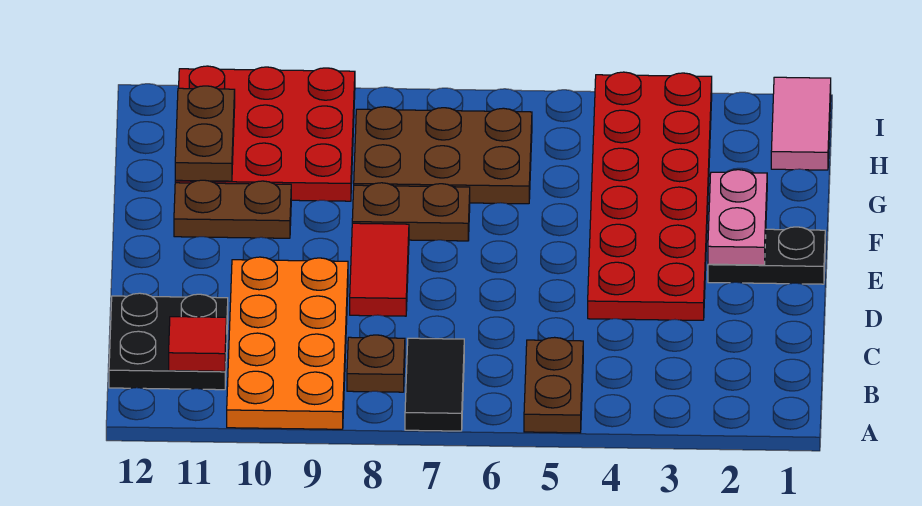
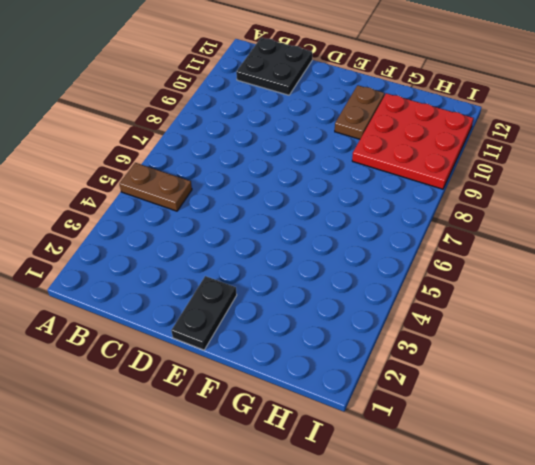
none -> black 1x2 tile [405,338,464,431]
none -> orange 2x4 plate [227,257,348,429]
none -> brown 1x1 plate [347,335,405,392]

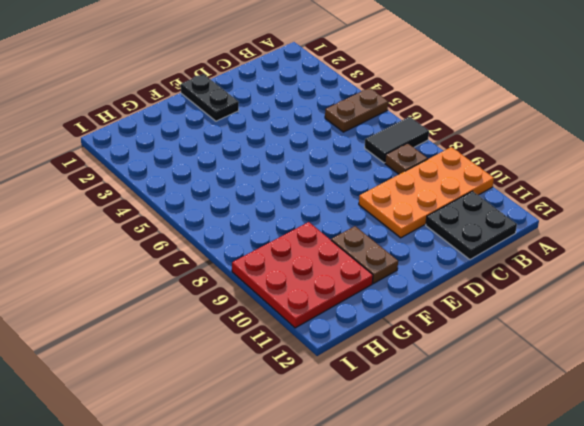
none -> red 2x6 plate [588,72,712,320]
none -> red 1x2 tile [350,223,409,316]
none -> brown 1x2 plate [352,183,470,241]

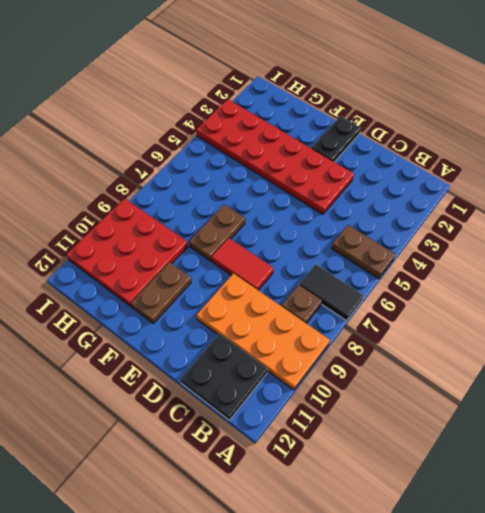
none -> brown 2x3 plate [354,107,532,204]
none -> pink 1x2 tile [771,77,831,170]
none -> red 1x1 tile [169,317,226,371]

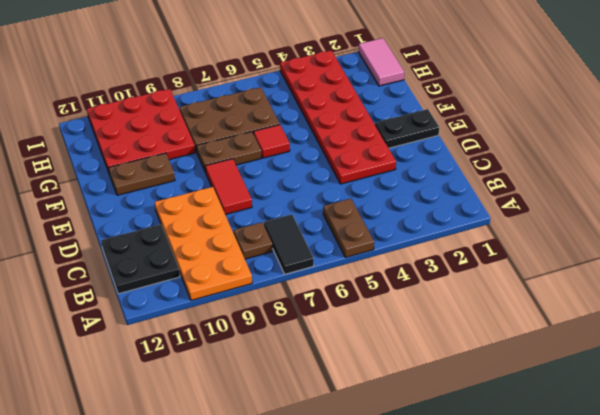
red 1x1 tile [254,125,290,158] -> red 1x1 tile moved to [169,317,226,371]
none -> pink 1x2 plate [708,170,767,265]
none -> brown 1x2 plate [175,86,235,181]

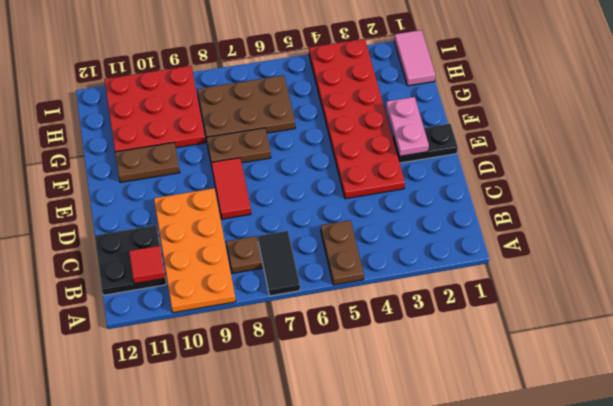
none -> brown 1x2 plate [175,86,235,181]

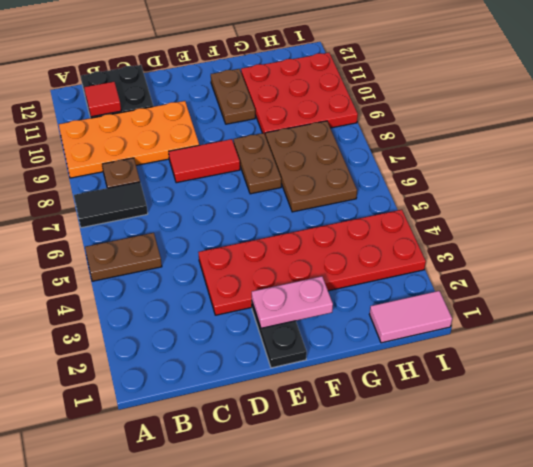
none -> brown 1x2 plate [175,86,235,181]

